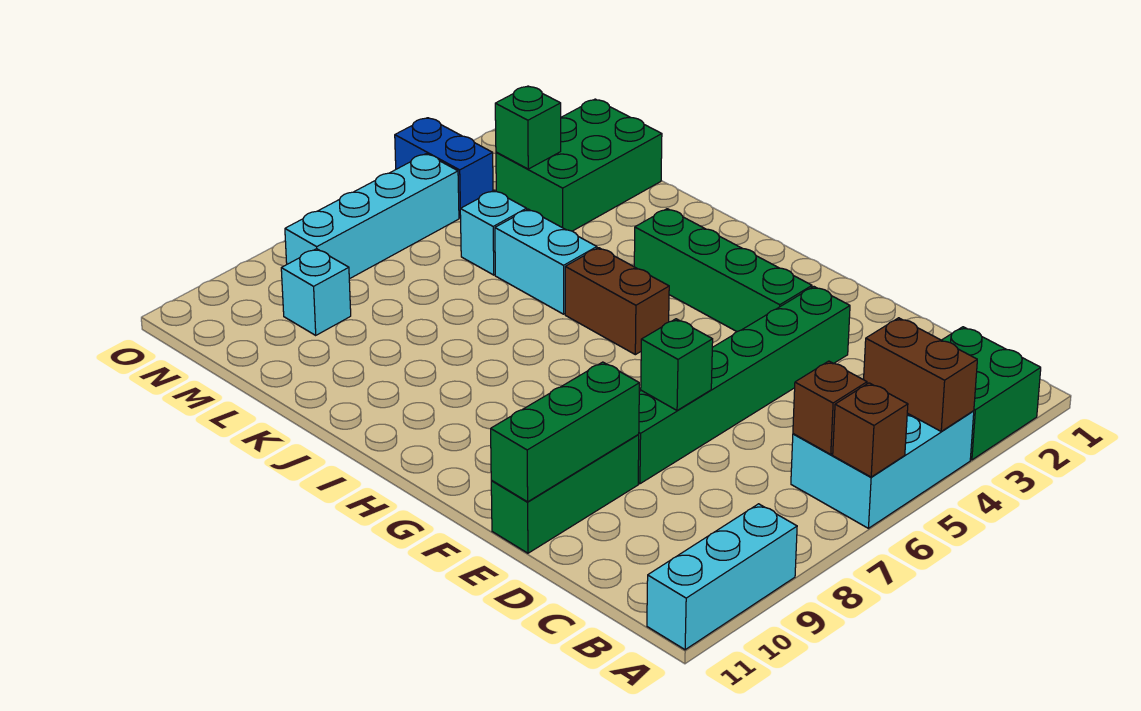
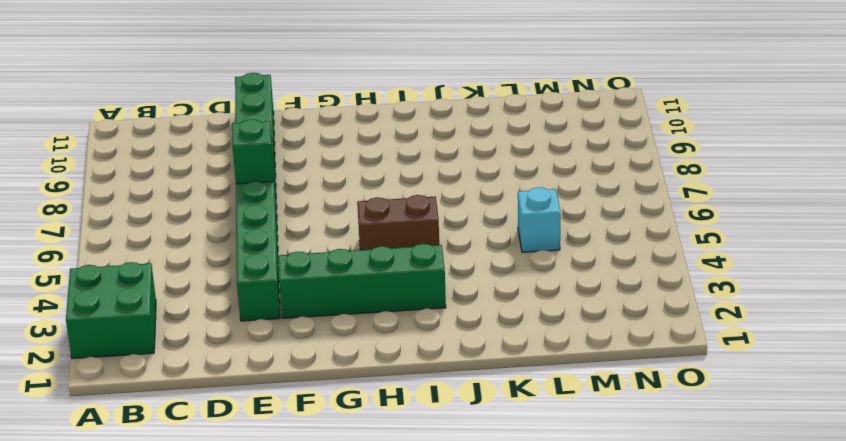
none -> cyan 2x3 brick [791,411,974,528]
none -> cyan 1x3 brick [647,504,797,650]
none -> cyan 1x2 brick [495,209,597,314]

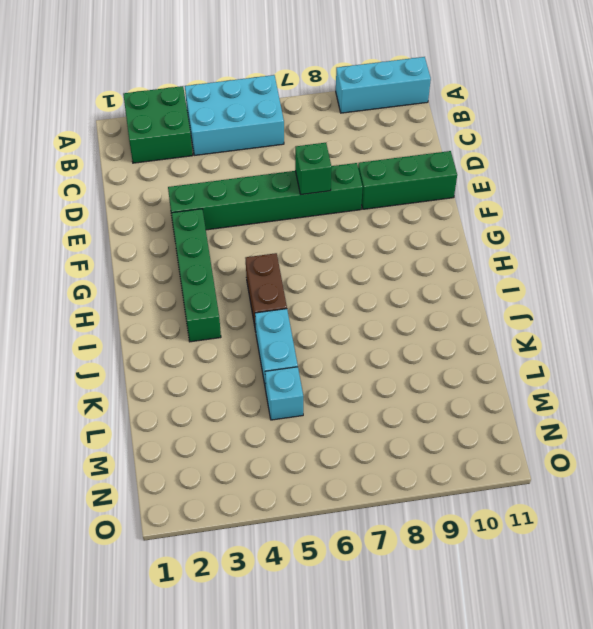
none -> green 2x3 brick [496,99,662,231]
none -> cyan 1x1 brick [281,249,351,335]
none -> blue 1x2 brick [395,118,493,218]

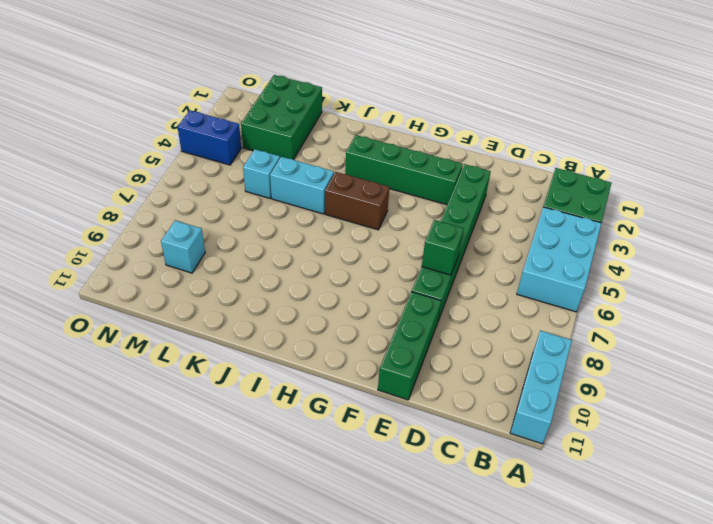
none -> cyan 1x4 brick [285,154,459,279]
none -> brown 1x2 brick [864,318,977,432]
none -> brown 1x1 brick [833,383,908,477]

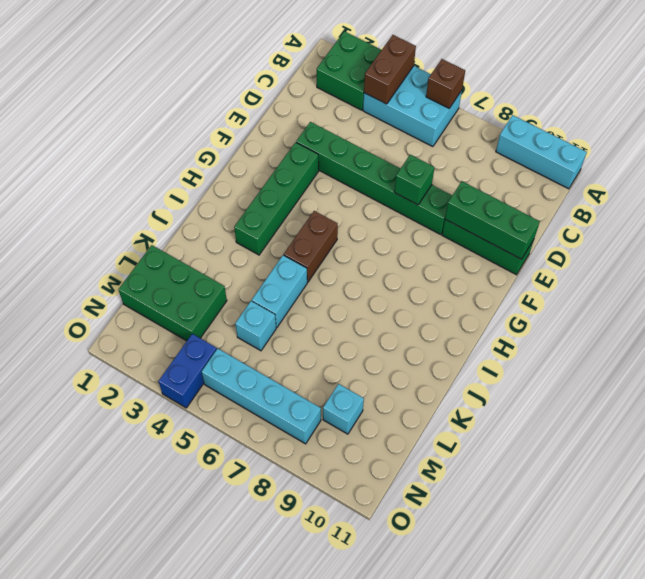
none -> brown 1x1 brick [793,361,867,454]
none -> green 1x1 brick [495,86,561,169]

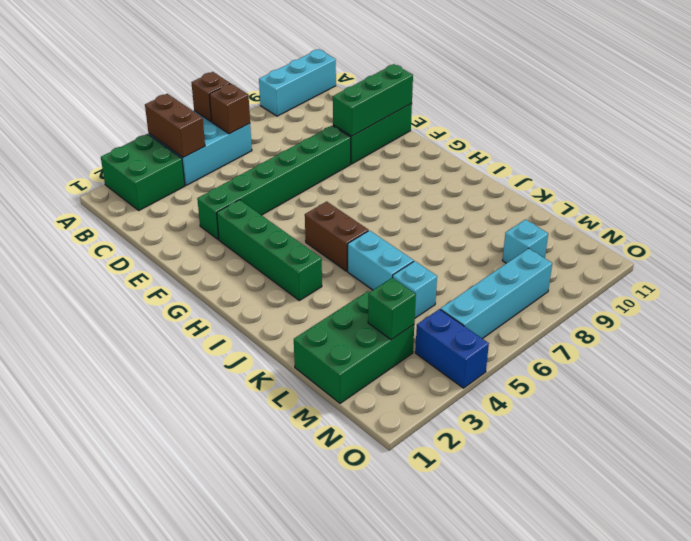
none -> green 1x1 brick [641,319,713,410]

